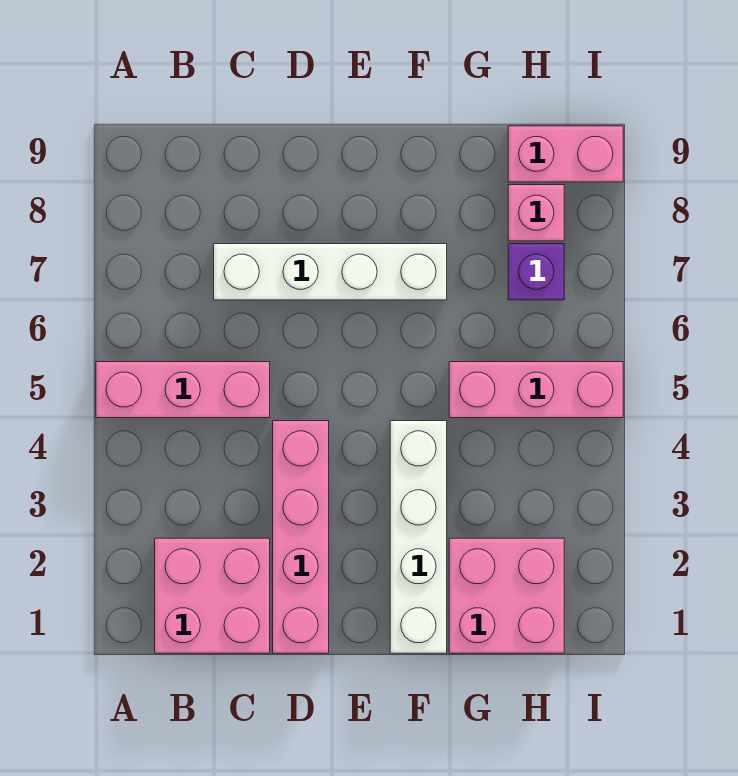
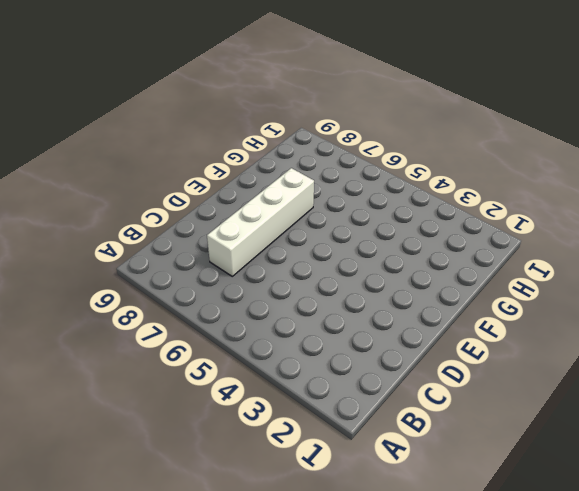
none -> pink 1x3 brick [96,362,270,418]
none -> pink 2x2 brick [155,538,270,653]

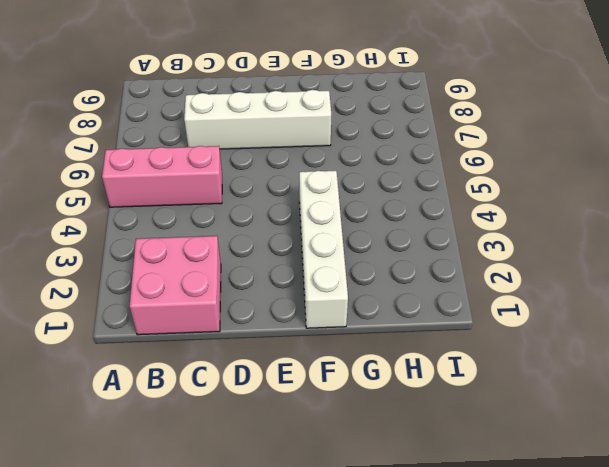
none -> pink 1x4 brick [273,421,329,653]
none -> pink 2x2 brick [449,538,564,653]

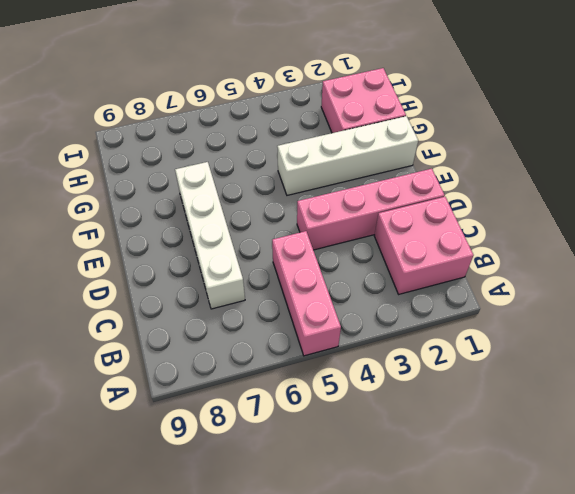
none -> pink 1x3 brick [449,362,623,418]
none -> purple 1x1 brick [508,244,564,300]

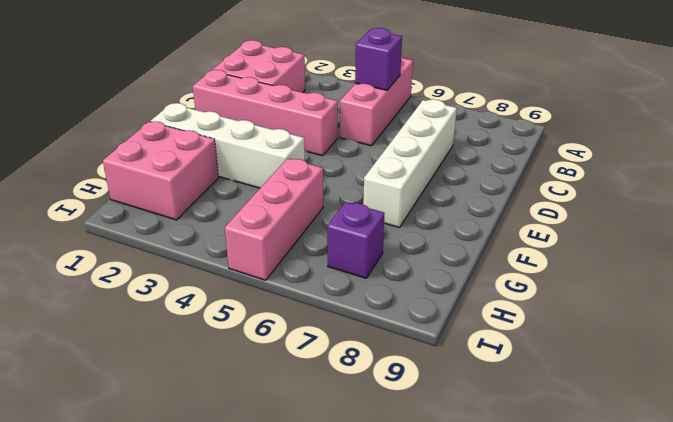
purple 1x1 brick [355,28,402,90] -> none
none -> pink 1x1 brick [508,185,564,241]
none -> pink 1x2 brick [508,126,623,182]

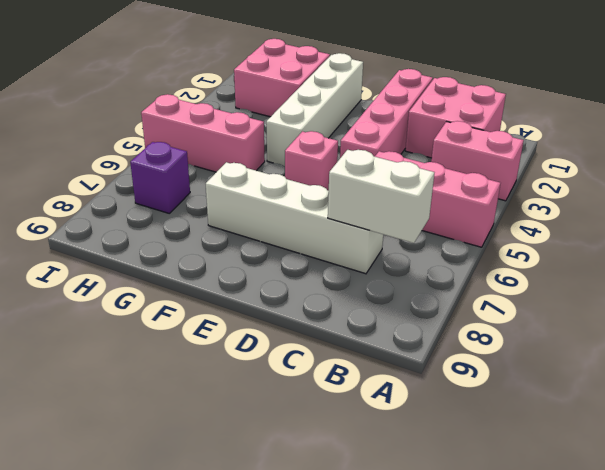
pink 1x2 brick [431,121,524,201] -> pink 1x2 brick moved to [508,126,623,182]
white 1x2 brick [328,150,434,243] -> none
pink 1x1 brick [285,131,338,191] -> pink 1x1 brick moved to [508,185,564,241]

